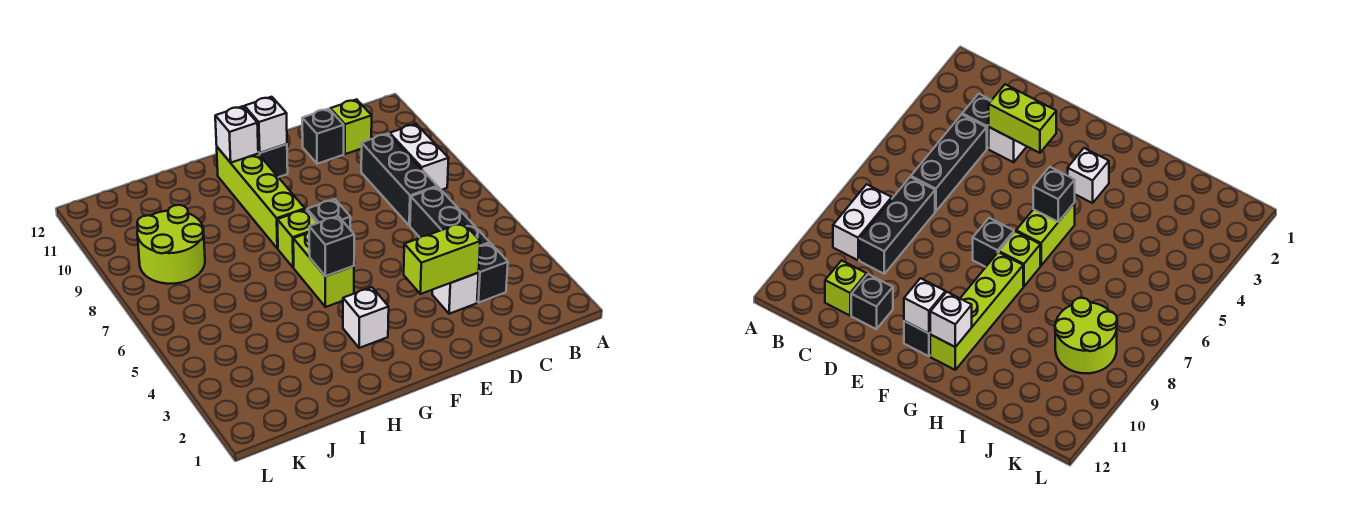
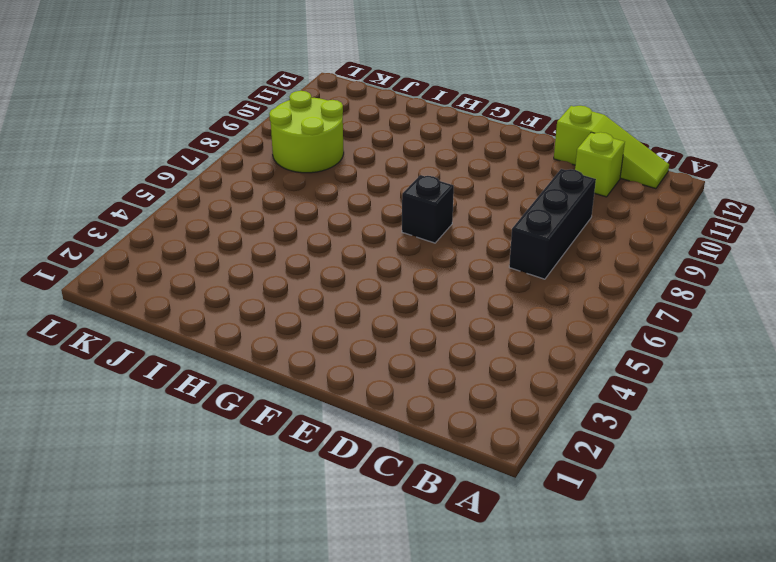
lime 1x3 slope [554,106,669,189] -> none
none -> white 1x2 brick [390,124,449,190]
none -> black 1x1 brick [477,243,508,303]
none -> black 1x3 brick [410,187,490,246]

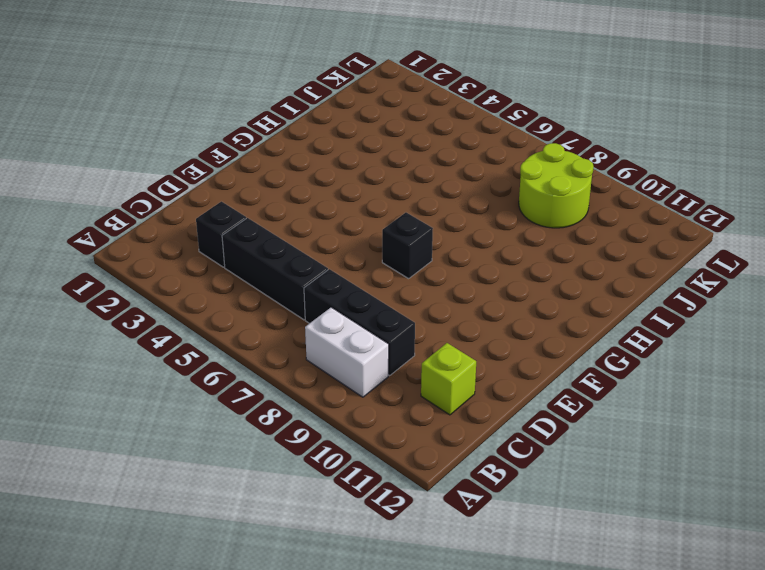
none -> white 1x1 brick [432,273,479,314]
none -> black 1x1 brick [302,109,344,164]
none -> black 1x1 brick [258,144,288,177]

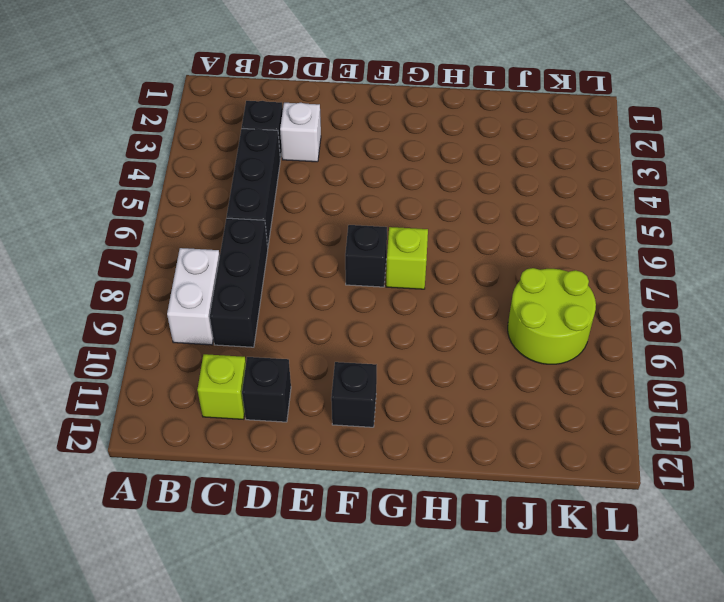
none -> white 1x1 brick [343,287,389,348]
none -> lime 1x2 brick [293,232,354,307]
none -> lime 1x4 brick [217,147,305,248]

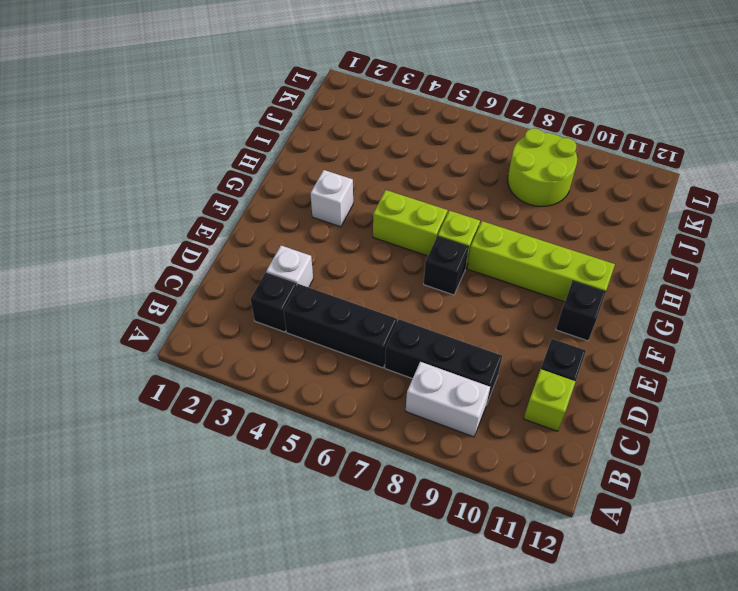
none -> lime 1x2 brick [404,222,480,294]
none -> white 1x1 brick [244,97,287,153]
none -> black 1x1 brick [309,216,354,276]

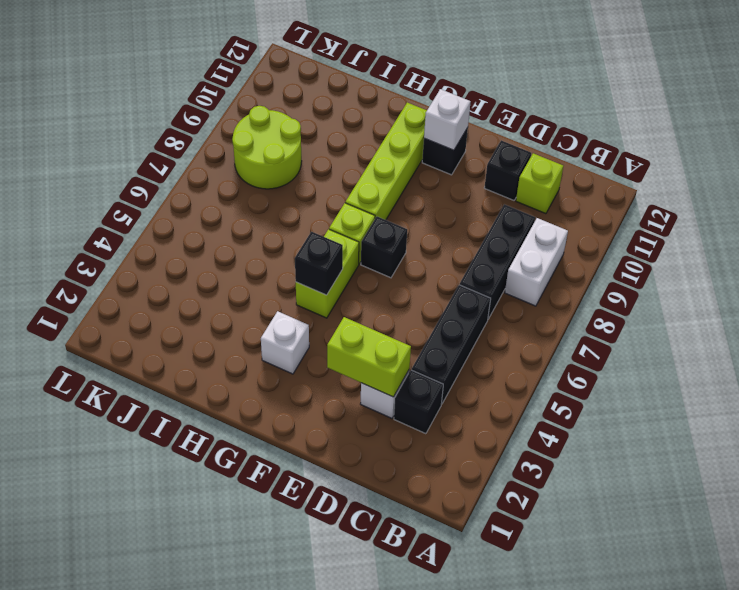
none -> white 1x1 brick [215,106,258,163]

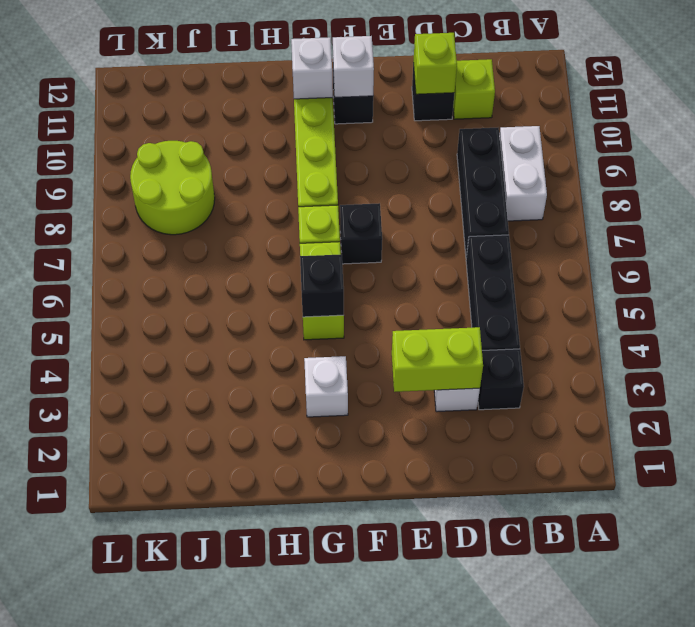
lime 1x1 brick [413,33,457,94] -> none

